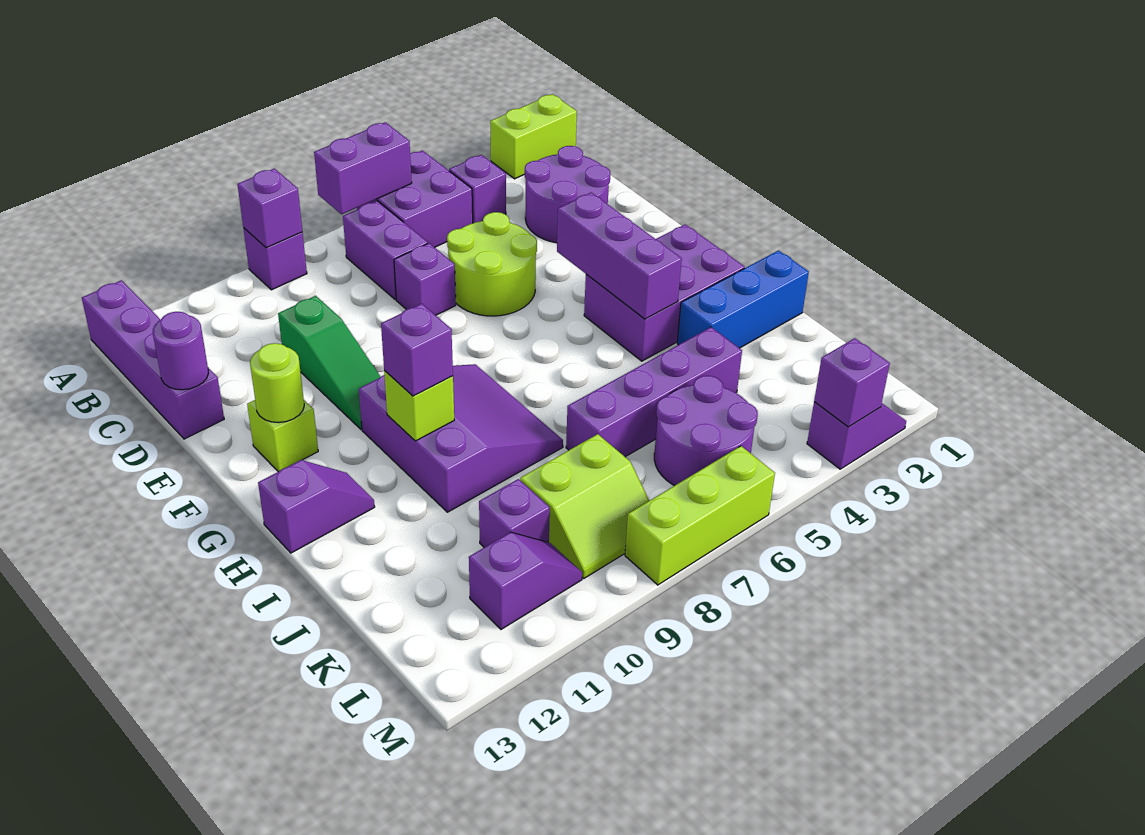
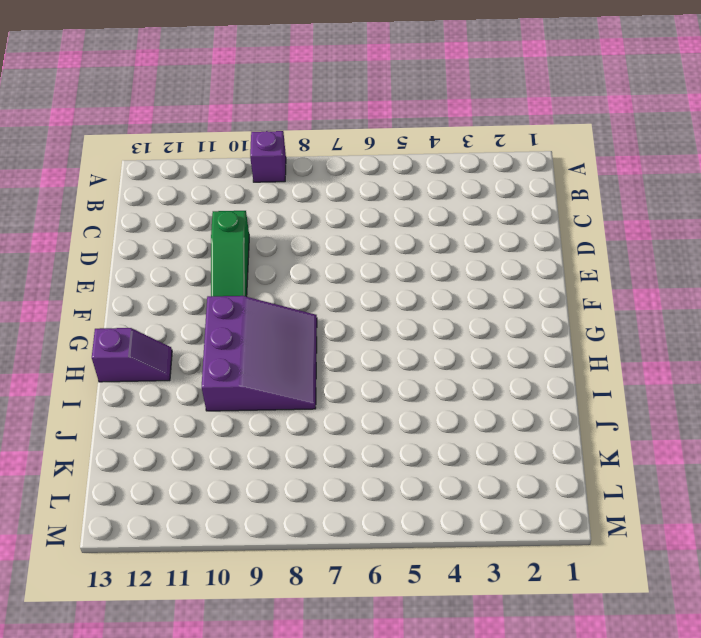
none -> lime 1x2 brick [490,94,577,179]
none -> purple 2x2 brick [357,150,473,248]
none -> purple 1x4 brick [82,280,224,439]
none -> purple 1x1 brick [449,155,506,223]

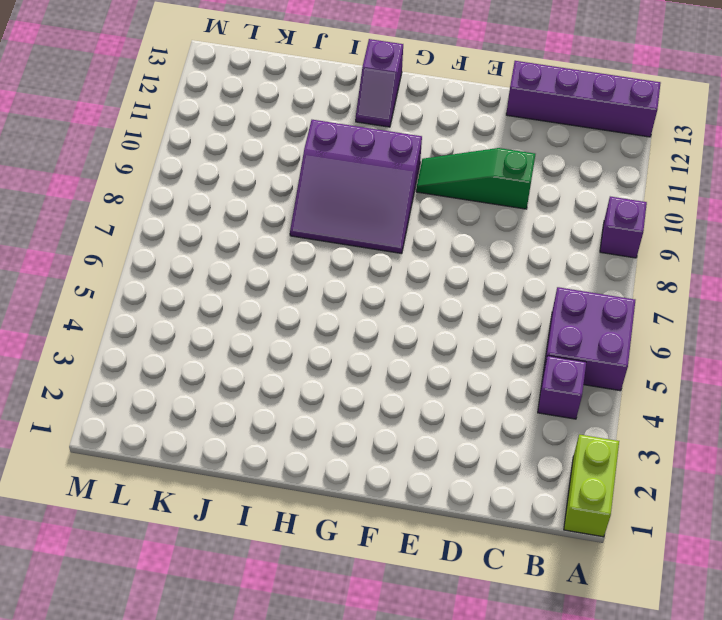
none -> purple 1x2 brick [343,201,428,300]
none -> purple 2x2 round brick [525,146,610,243]
none -> lime 2x2 round brick [447,212,537,316]
none -> purple 1x1 brick [394,243,456,315]

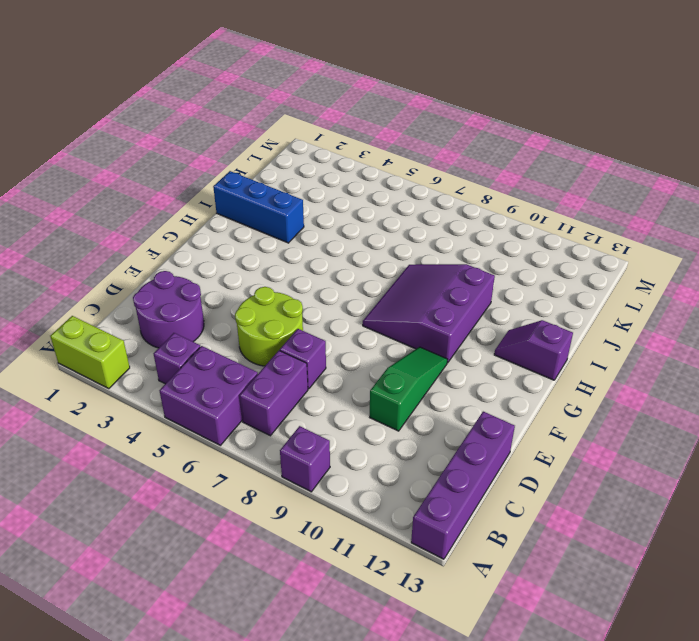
none -> lime 1x1 brick [247,400,318,472]
none -> purple 2x3 brick [584,224,745,361]
none -> purple 1x4 brick [566,327,742,457]
none -> purple 2x2 round brick [654,376,758,486]

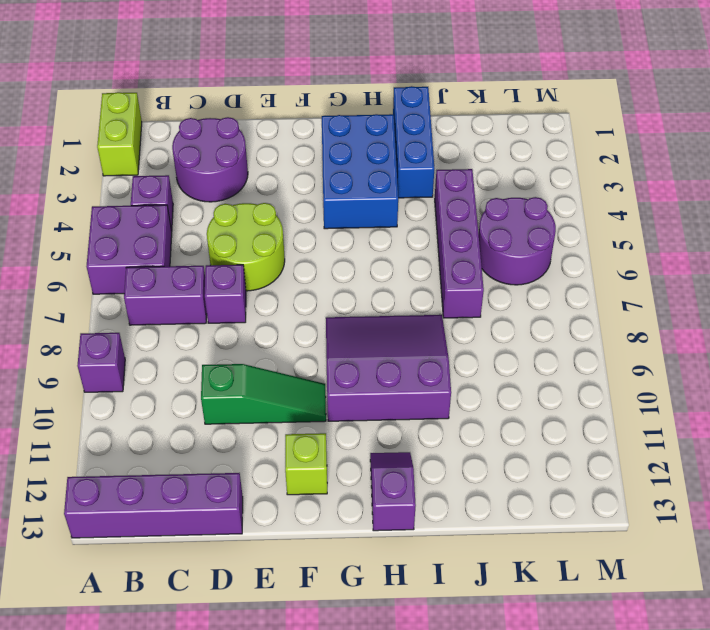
blue 2x3 brick [322,114,398,229] -> purple 2x3 brick [584,224,745,361]
none -> lime 2x2 slope [520,434,649,579]
none -> purple 1x1 brick [479,479,550,547]
none -> purple 1x2 slope [469,532,582,629]
none -> purple 1x2 slope [807,402,906,469]

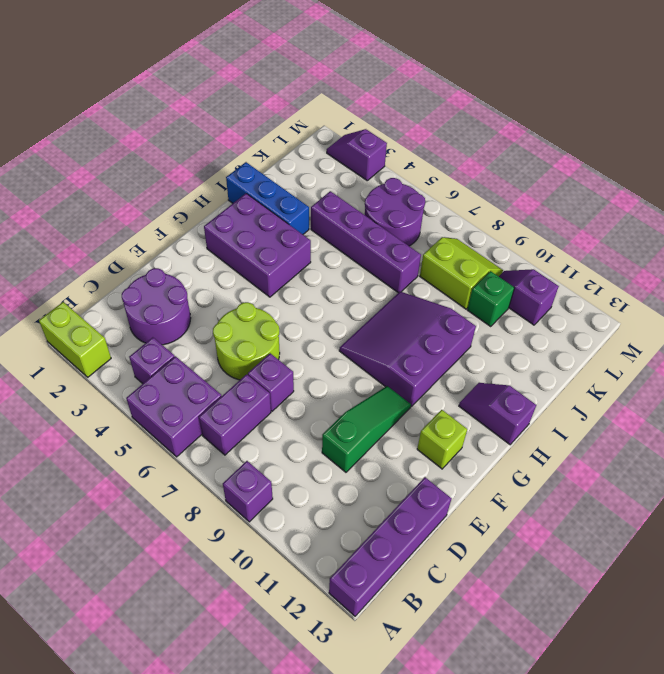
green 1x1 brick [467,271,514,326] -> purple 1x1 brick [479,479,550,547]
none -> lime 1x3 brick [625,446,775,585]
none -> purple 1x2 brick [314,122,412,214]
none -> purple 1x1 brick [237,169,302,248]
none -> purple 1x1 round brick [153,312,208,390]

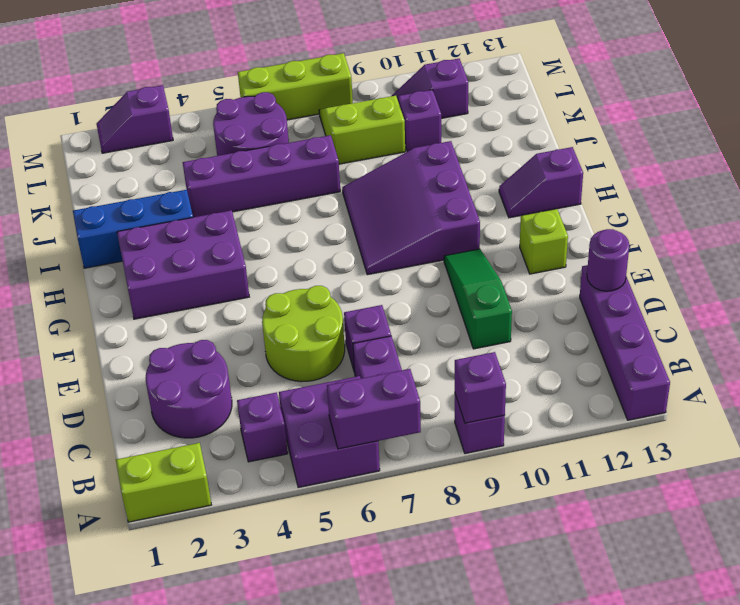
none -> purple 1x3 brick [557,192,682,319]
none -> lime 1x1 round brick [250,343,304,423]
none -> lime 1x1 brick [384,371,454,441]
none -> purple 1x1 brick [814,338,890,427]

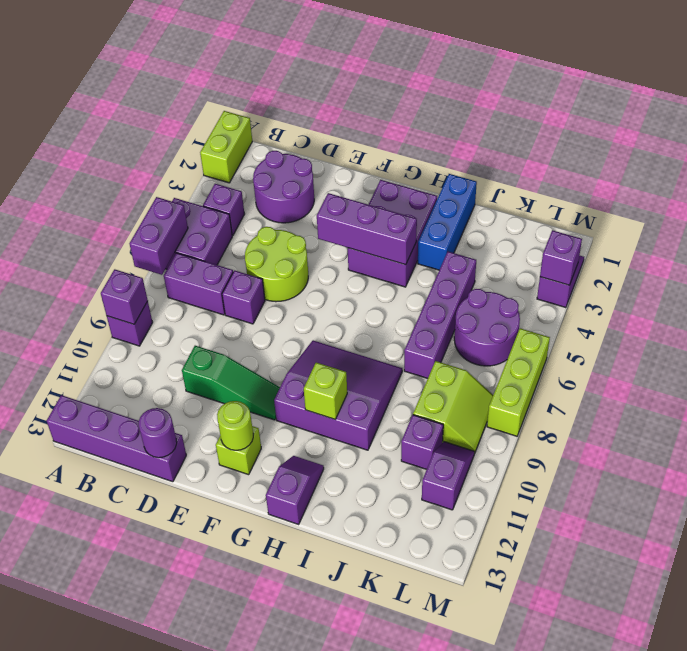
none -> purple 1x1 brick [381,304,453,396]

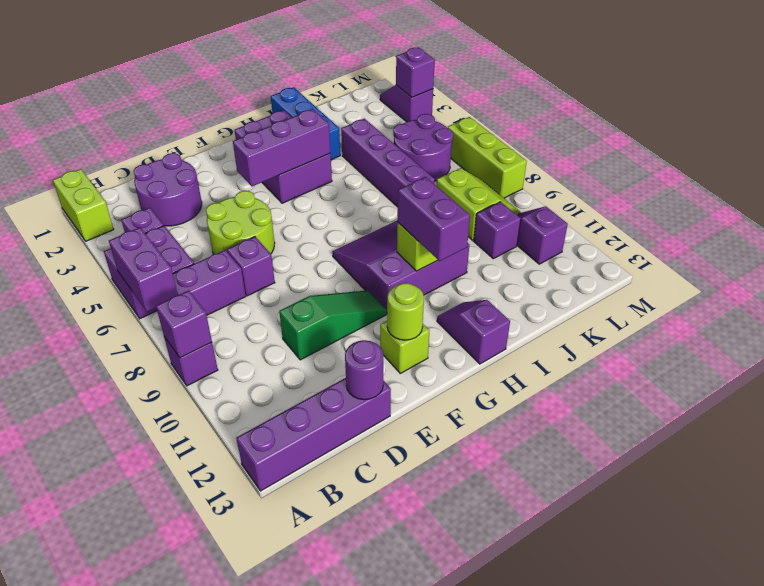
purple 1x2 brick [398,177,470,261] -> purple 1x1 brick [381,304,453,396]

